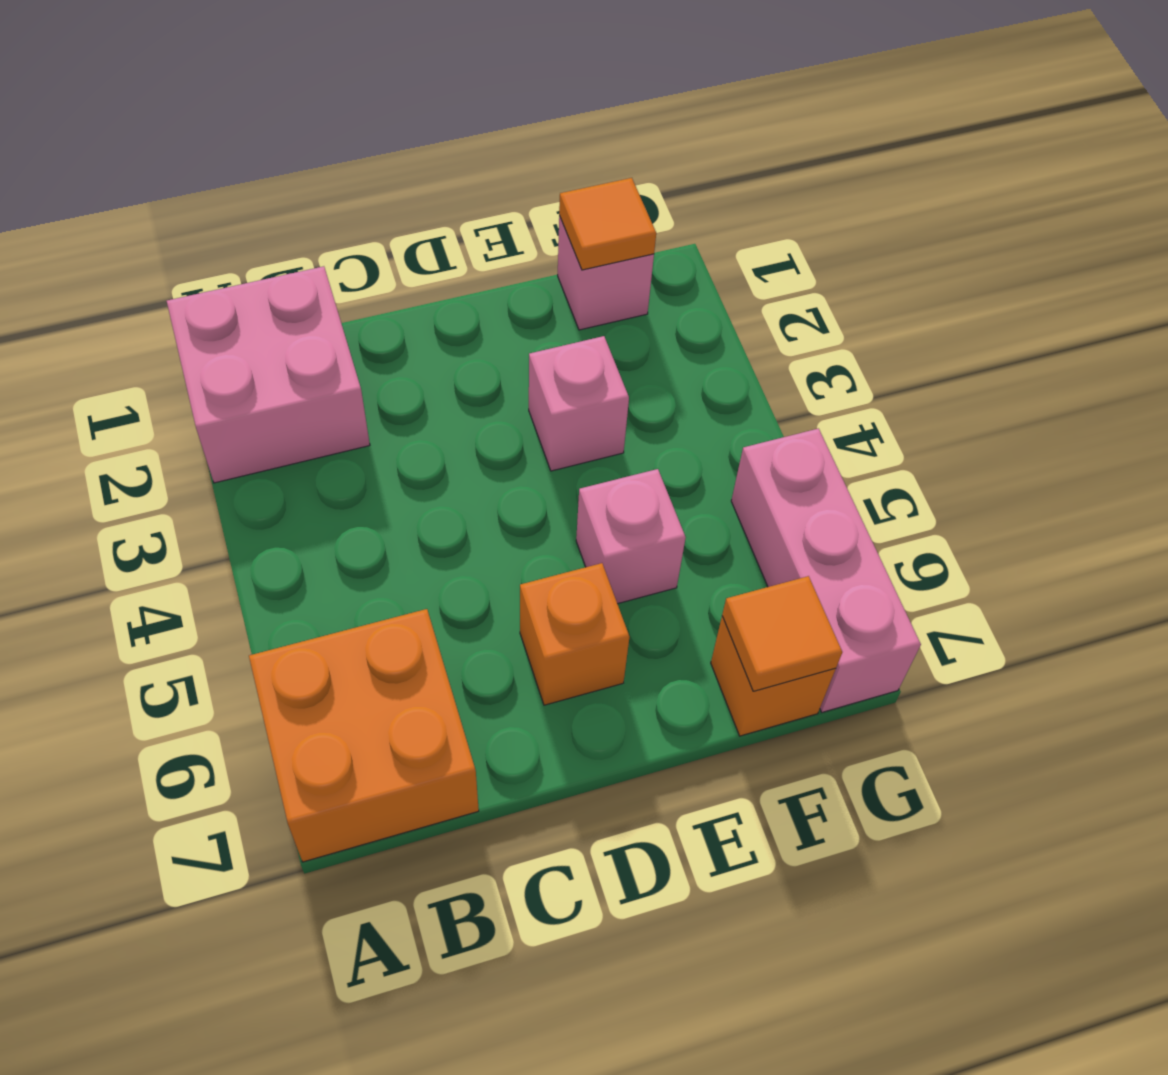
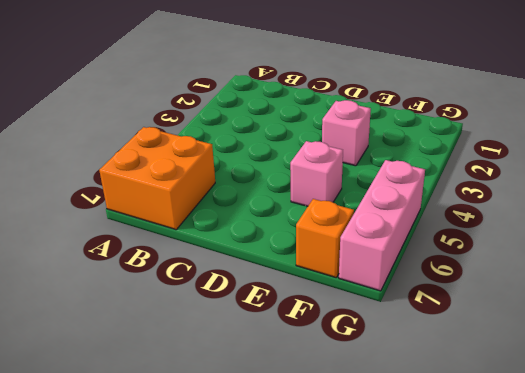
none -> pink 2x2 brick [167,266,370,483]
none -> orange 1x1 brick [520,563,629,705]

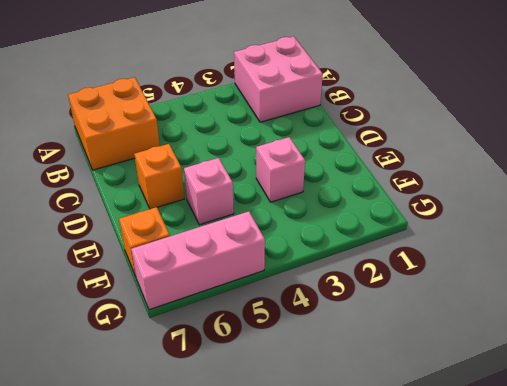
none -> pink 1x1 brick [558,216,654,330]
none -> orange 1x1 tile [559,178,656,270]

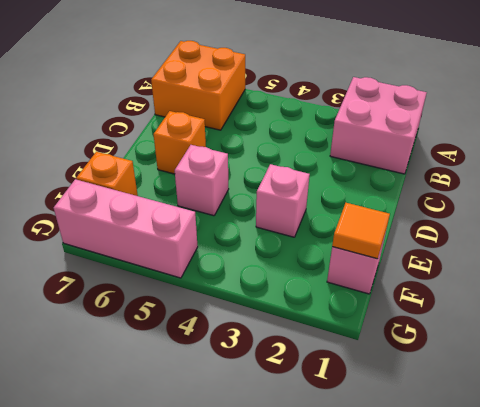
none -> orange 1x1 tile [722,576,842,691]

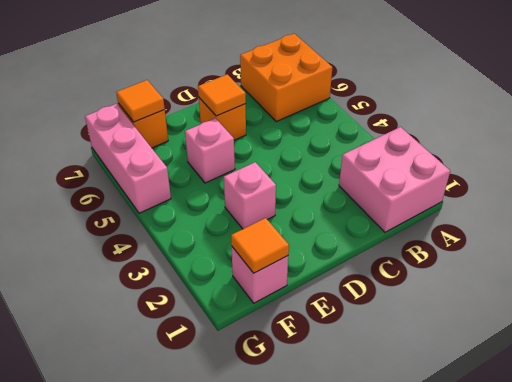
orange 1x1 tile [198,74,246,116] -> none

